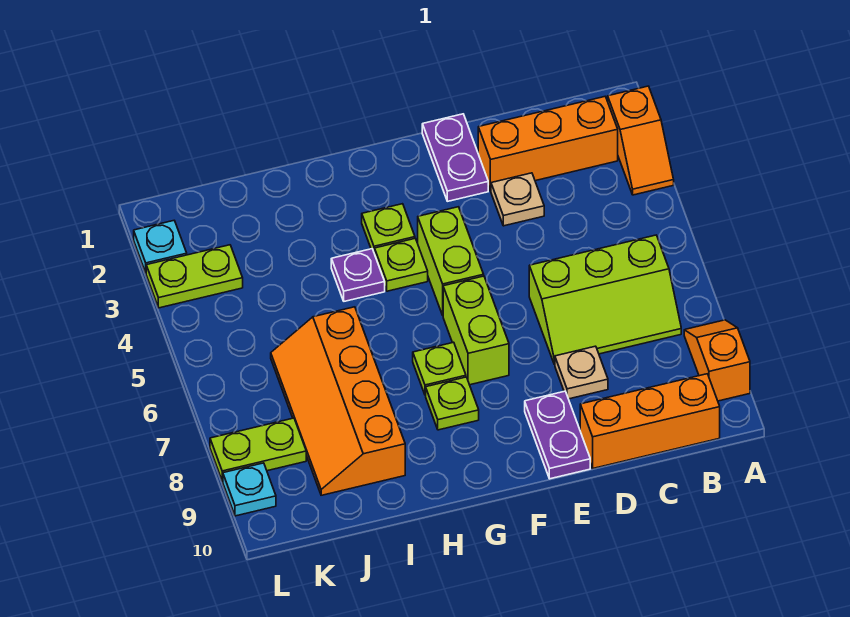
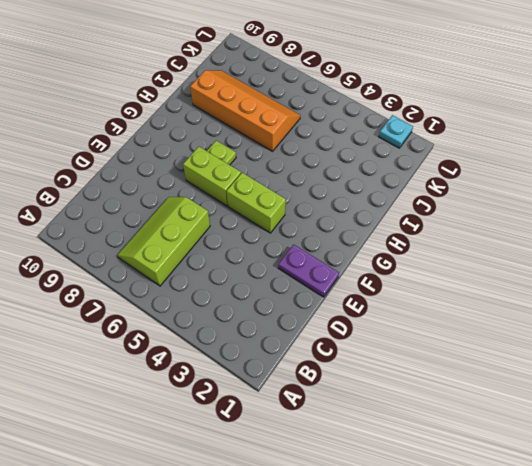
none -> orange 1x2 slope [608,86,674,195]
none -> orange 1x2 slope [684,320,750,401]
none -> orange 1x3 brick [478,97,618,191]

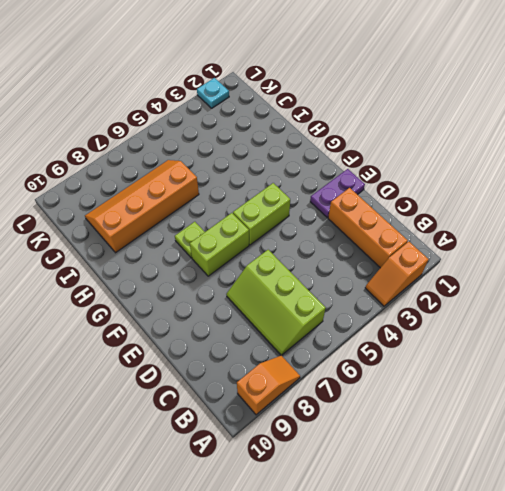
none -> orange 1x3 brick [580,374,720,468]
none -> tan 1x1 plate [491,173,544,226]
none -> tan 1x1 plate [555,346,608,399]

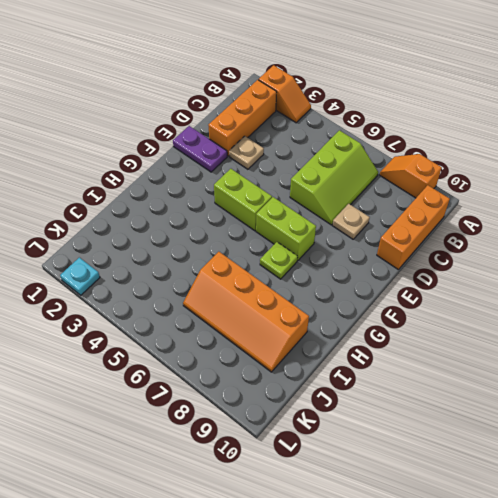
none -> purple 1x2 plate [525,391,590,479]
none -> lime 1x1 plate [362,204,415,254]
none -> lime 1x1 plate [375,239,428,291]

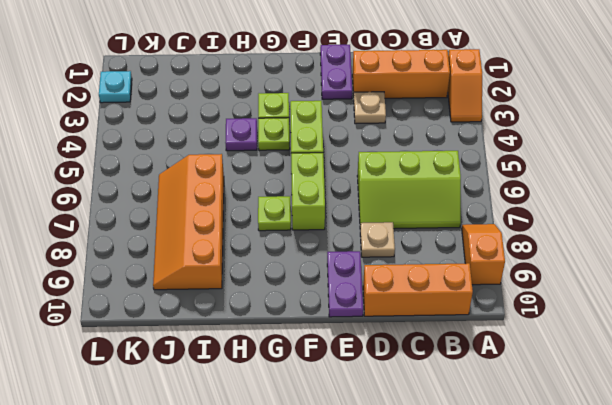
none -> lime 1x1 plate [426,377,479,430]
none -> lime 1x2 plate [146,245,243,308]
none -> lime 1x2 plate [210,418,306,481]

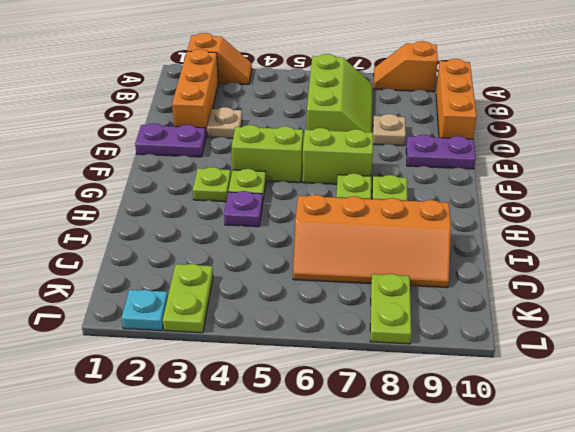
none -> cyan 1x1 plate [223,463,276,516]

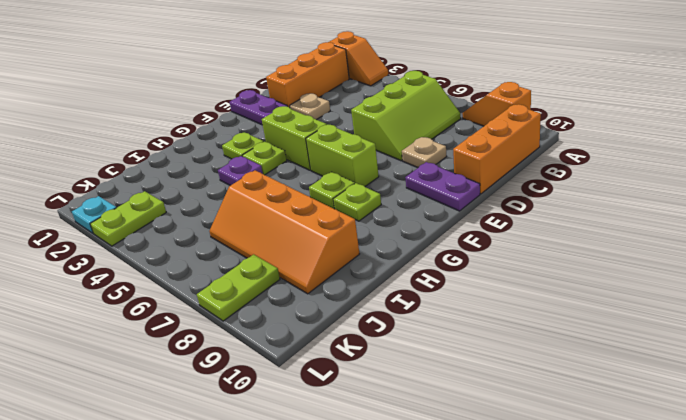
none -> cyan 1x1 plate [223,463,276,516]

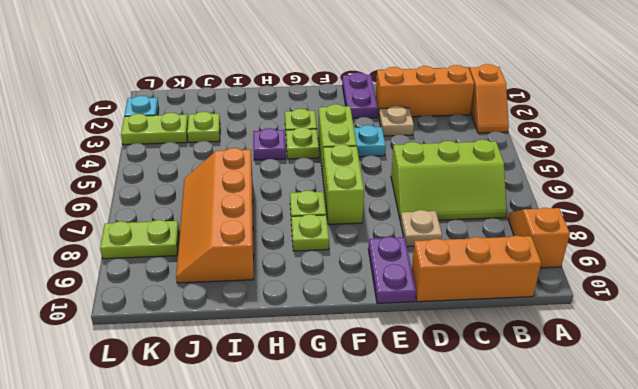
cyan 1x1 plate [354,125,386,157] -> cyan 1x1 plate moved to [223,463,276,516]
lime 1x1 plate [187,112,220,142] -> none

